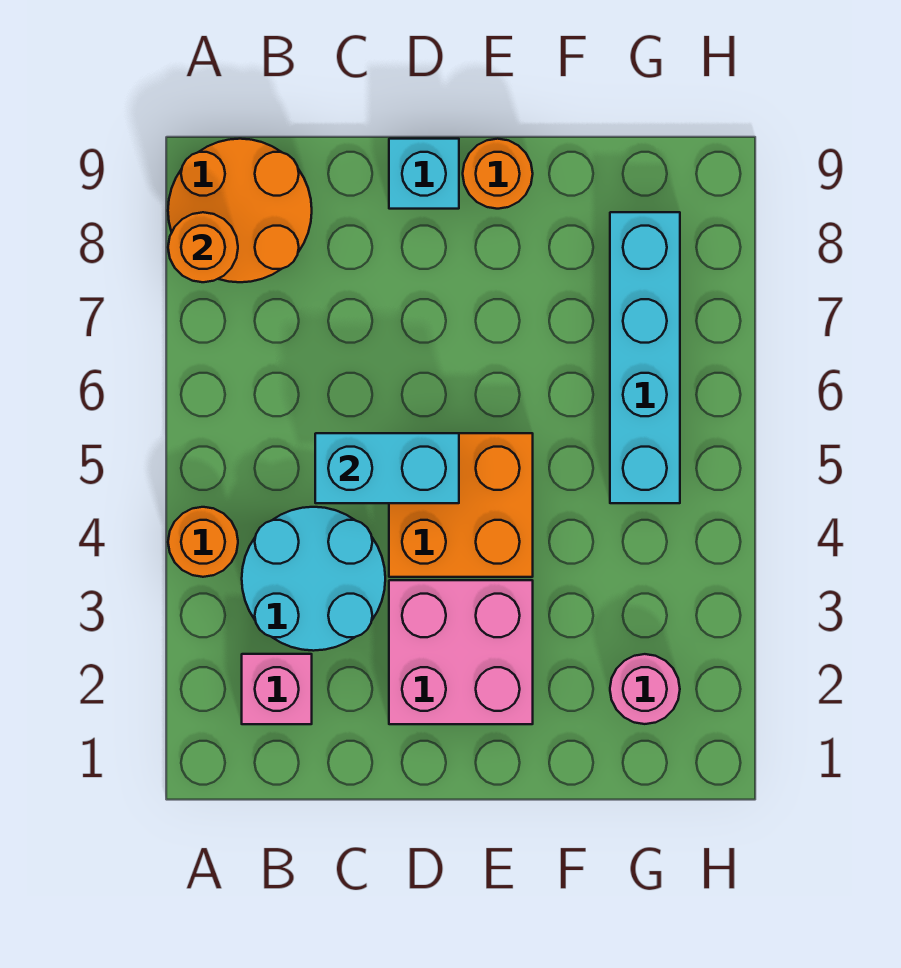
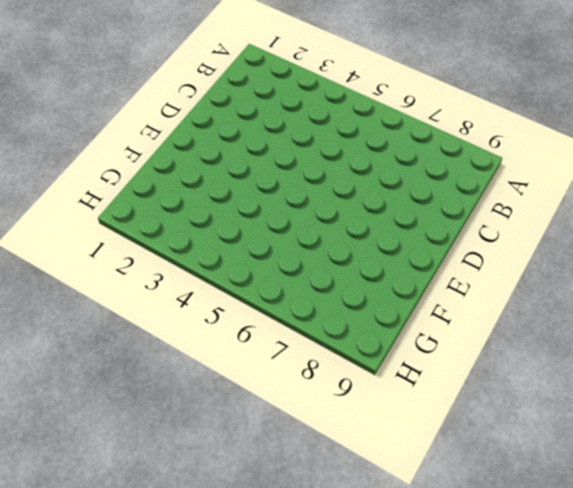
none -> orange 1x1 round brick [168,507,238,577]
none -> orange 2x2 round brick [168,139,312,282]
none -> pink 1x1 brick [242,654,312,724]

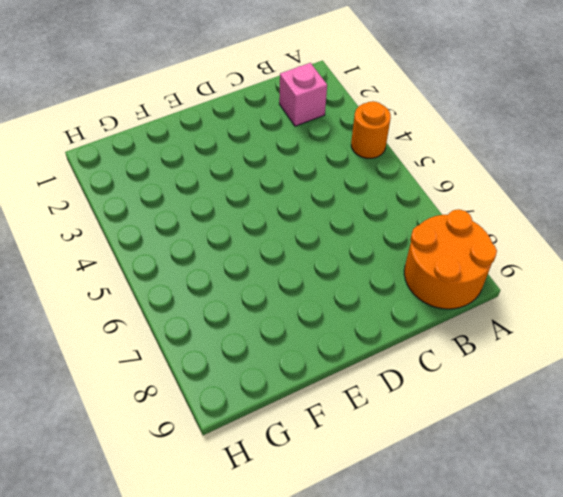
none -> cyan 2x2 round brick [242,507,385,651]
none -> pink 2x2 brick [389,580,533,724]
none -> orange 2x2 brick [389,433,533,577]

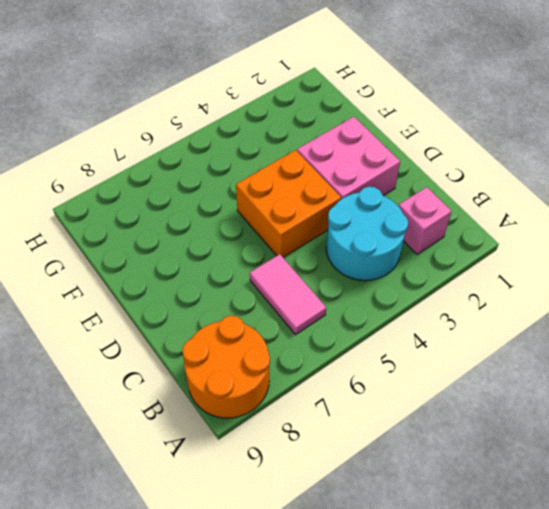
pink 1x2 tile [250,254,326,335] -> none
none -> orange 1x1 round brick [168,507,238,577]
none -> cyan 1x1 brick [389,139,459,209]
none -> orange 1x1 round brick [463,139,533,209]

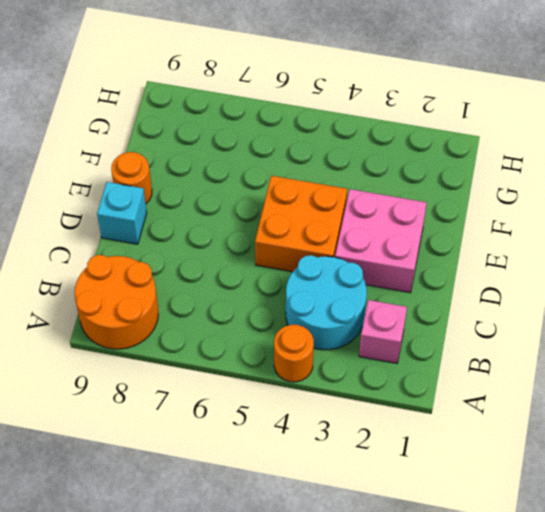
none -> pink 1x1 round brick [610,654,680,724]
none -> cyan 1x4 brick [610,212,680,503]
none -> orange 1x1 round brick [168,212,238,282]

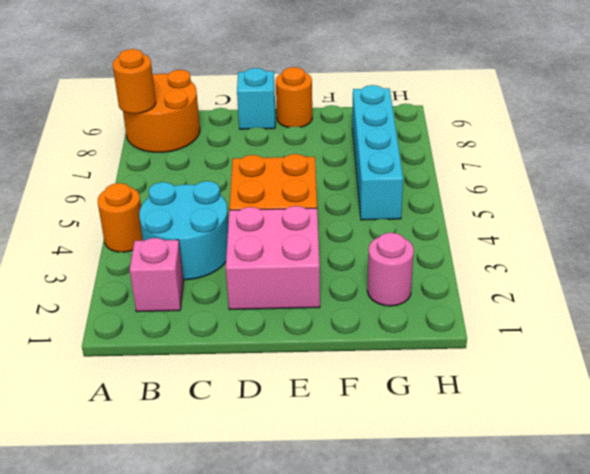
none -> cyan 1x2 brick [315,433,459,503]

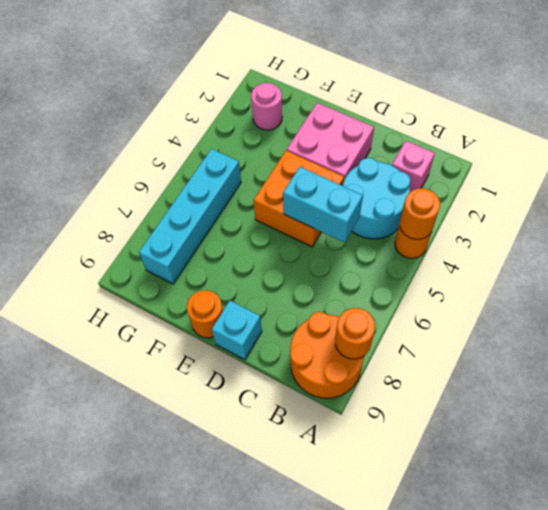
orange 1x1 round brick [400,188,440,239] -> none

